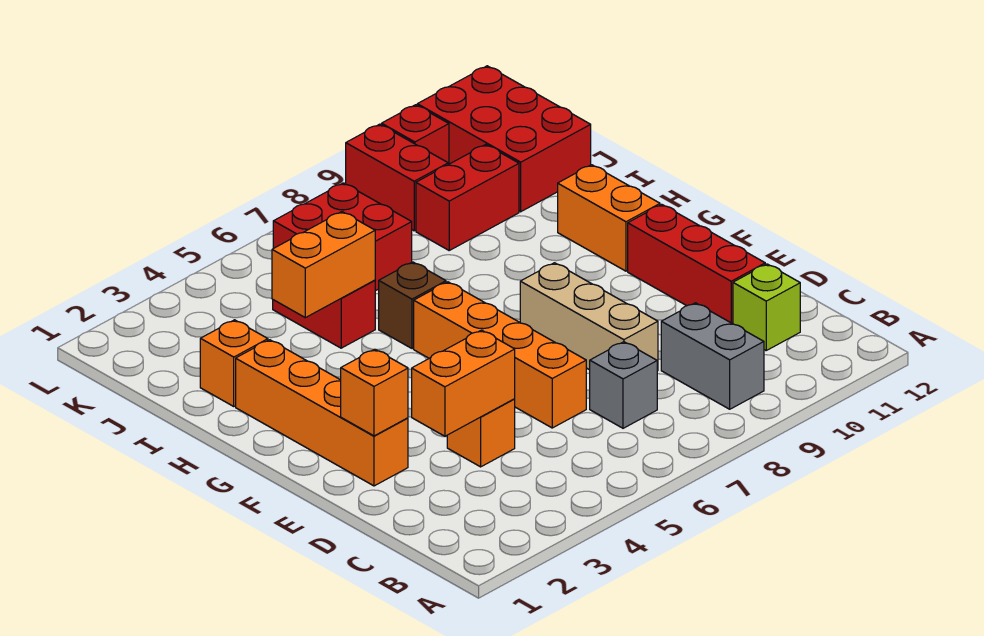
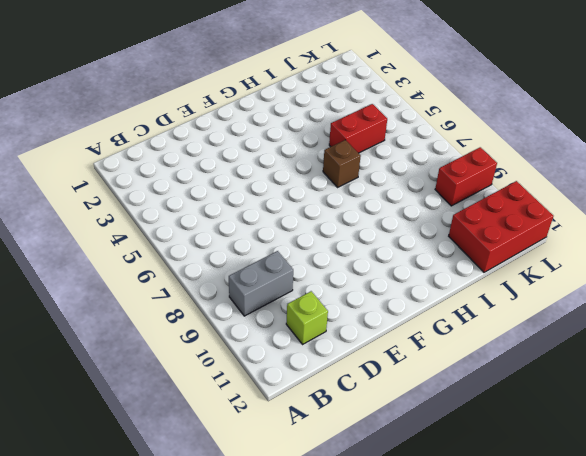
none -> grey 1x1 brick [590,342,657,428]
none -> orange 1x1 brick [447,399,515,467]
none -> orange 1x4 brick [414,282,586,428]

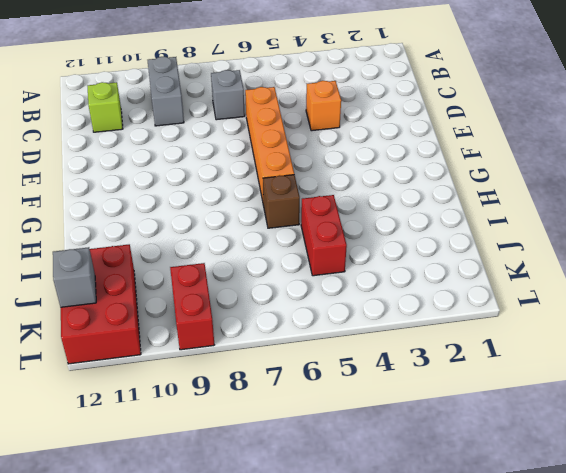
grey 1x1 brick [53,247,96,307] -> none
none -> tan 1x3 brick [520,263,658,371]
none -> red 1x3 brick [628,204,765,324]
none -> orange 1x4 brick [236,340,408,486]

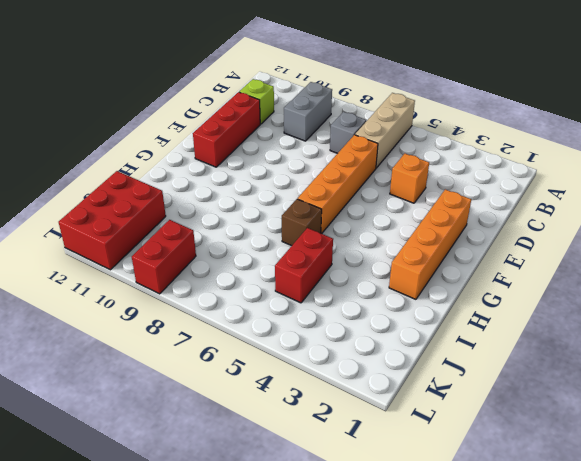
tan 1x3 brick [355,93,415,168] -> tan 1x3 brick moved to [520,263,658,371]
none -> orange 1x2 brick [558,165,660,271]
none -> orange 1x1 brick [200,320,268,406]
none -> red 2x2 brick [273,183,412,291]

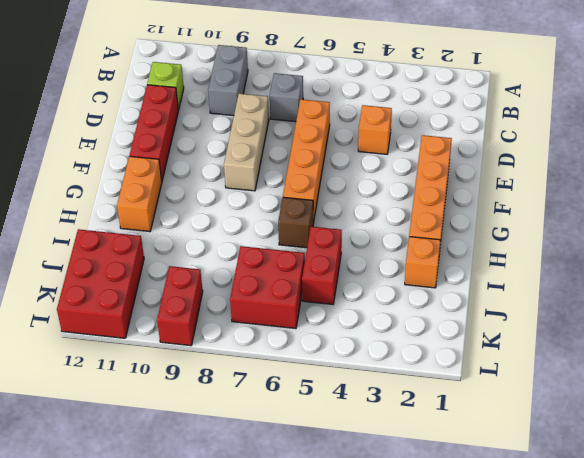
none -> red 1x2 brick [416,144,519,250]
none -> red 1x1 brick [382,105,449,164]
none -> orange 1x2 brick [412,330,515,436]

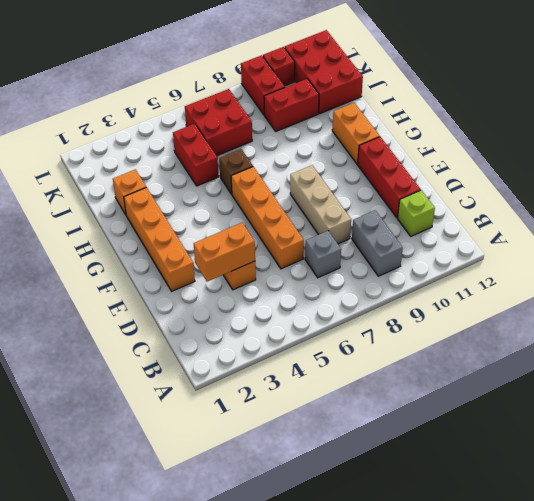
none -> orange 1x1 brick [341,349,408,436]
none -> orange 1x2 brick [272,212,375,318]

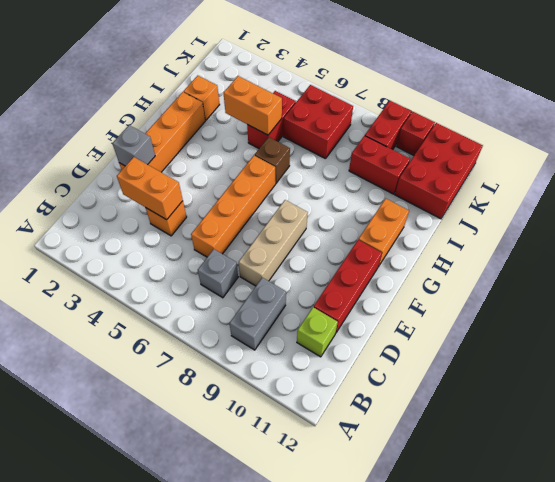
grey 1x1 brick [112,125,155,166] -> orange 1x1 brick [341,349,408,436]

